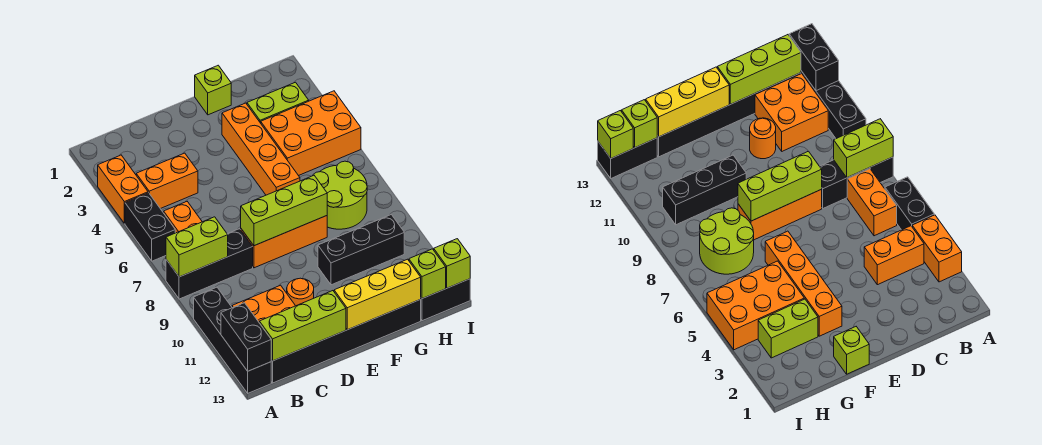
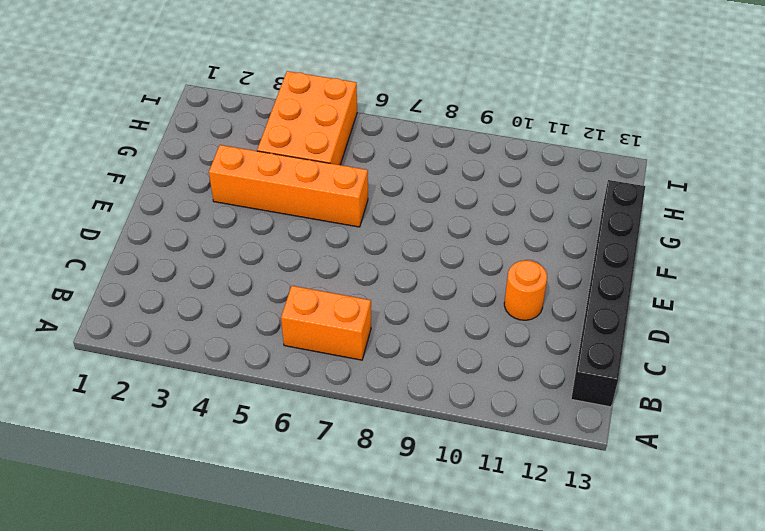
none -> orange 1x2 brick [98,155,148,223]
none -> black 1x2 brick [125,193,175,261]
none -> black 1x3 brick [166,229,253,299]

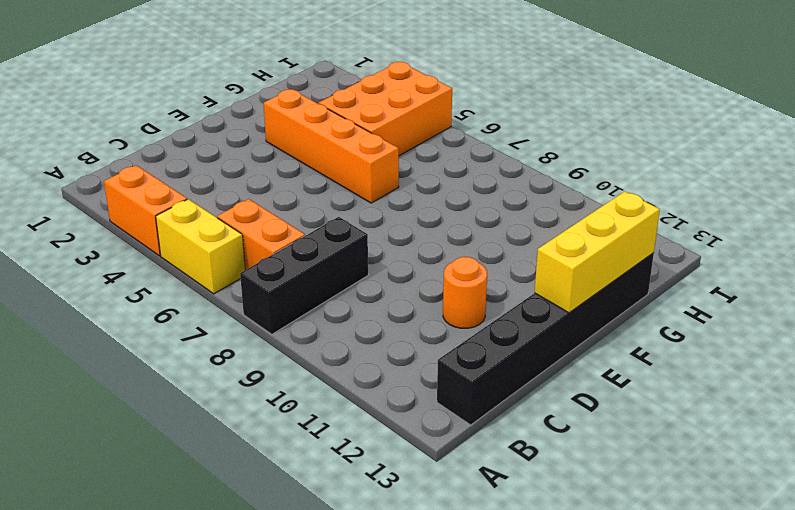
yellow 1x2 brick [156,199,245,294] -> black 1x2 brick [125,193,175,261]
none -> black 1x4 brick [194,287,271,393]
none -> orange 1x2 brick [136,153,198,209]
none -> orange 2x2 brick [232,285,295,322]

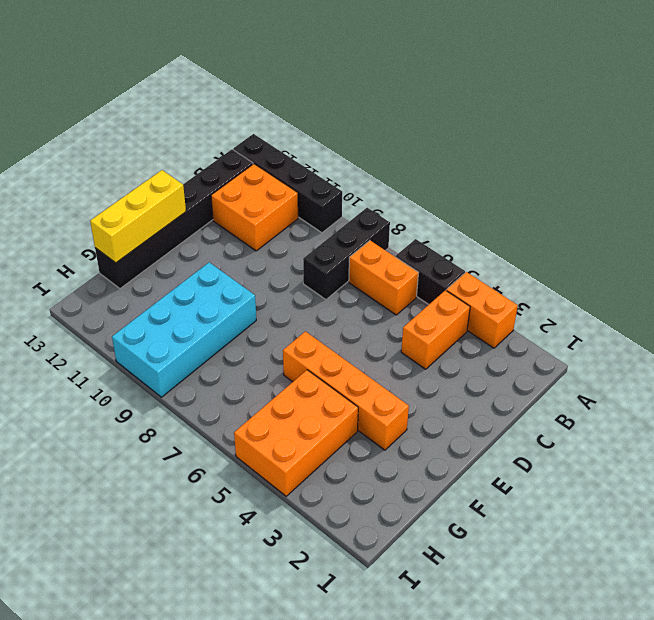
cyan 2x4 brick [112,262,256,397] -> black 1x3 brick [318,215,404,285]
none -> orange 1x3 brick [241,216,327,268]
none -> orange 1x1 round brick [287,278,314,306]
none -> lime 1x1 brick [195,65,231,115]

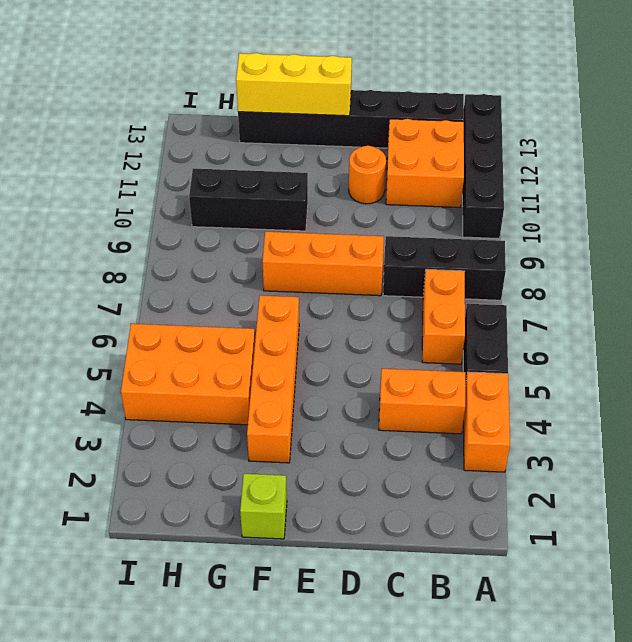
none -> lime 1x2 brick [247,82,309,123]
none -> lime 2x2 round brick [313,161,367,229]
none -> black 1x2 brick [421,279,470,321]

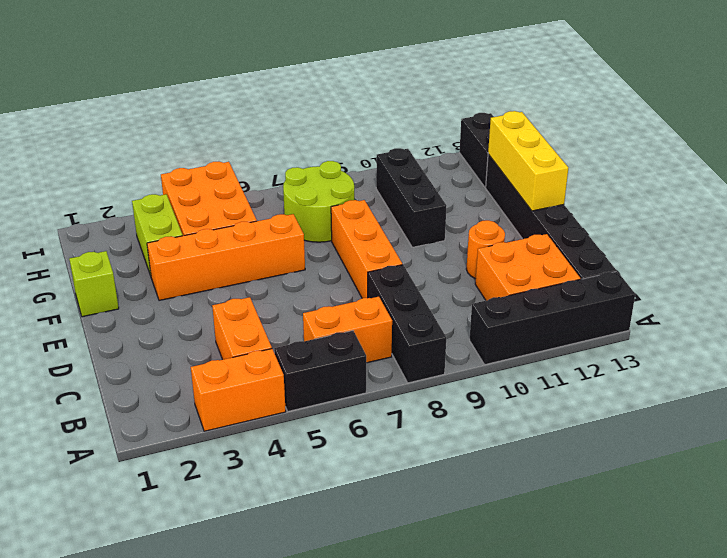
none -> lime 1x2 brick [166,217,228,277]
none -> black 1x2 brick [221,303,271,371]
none -> lime 1x3 brick [259,291,346,361]

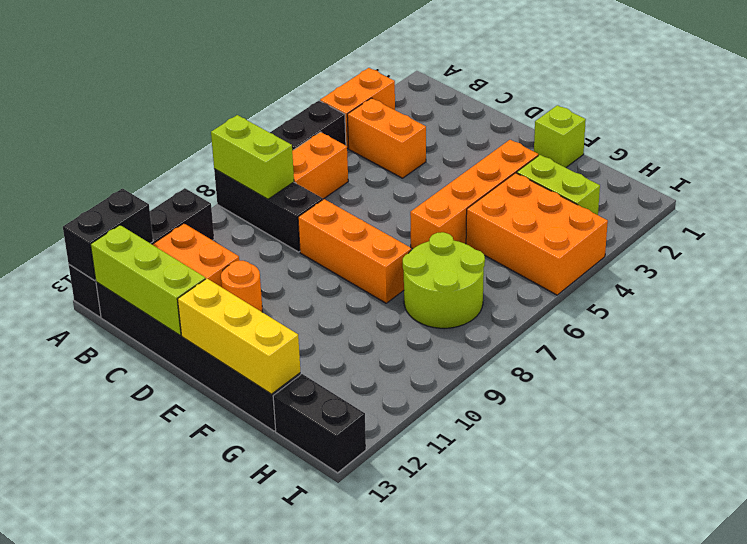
none -> black 1x3 brick [318,215,404,285]
none -> lime 1x3 brick [241,176,327,246]
none -> lime 1x1 brick [409,249,446,299]

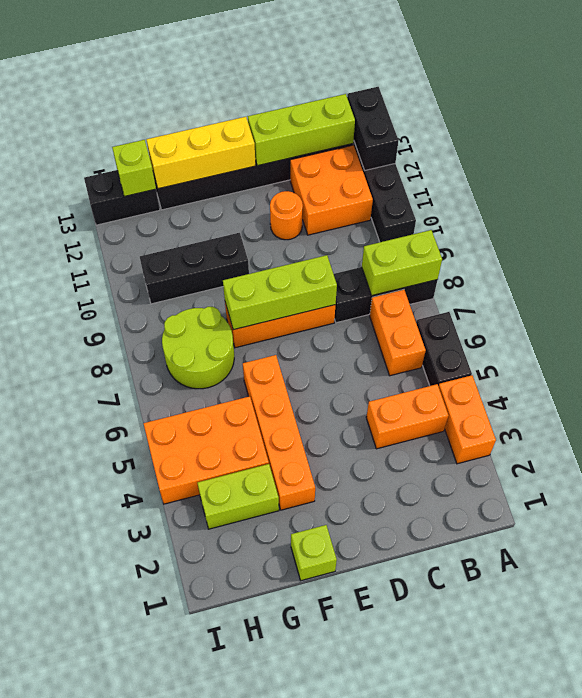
none -> lime 1x1 brick [434,239,470,288]

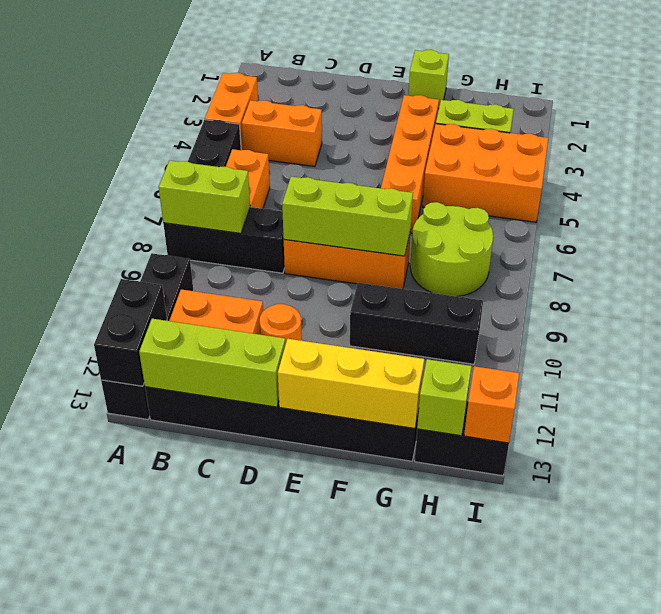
orange 1x1 brick [464,366,519,443] -> lime 1x1 brick [434,239,470,288]

